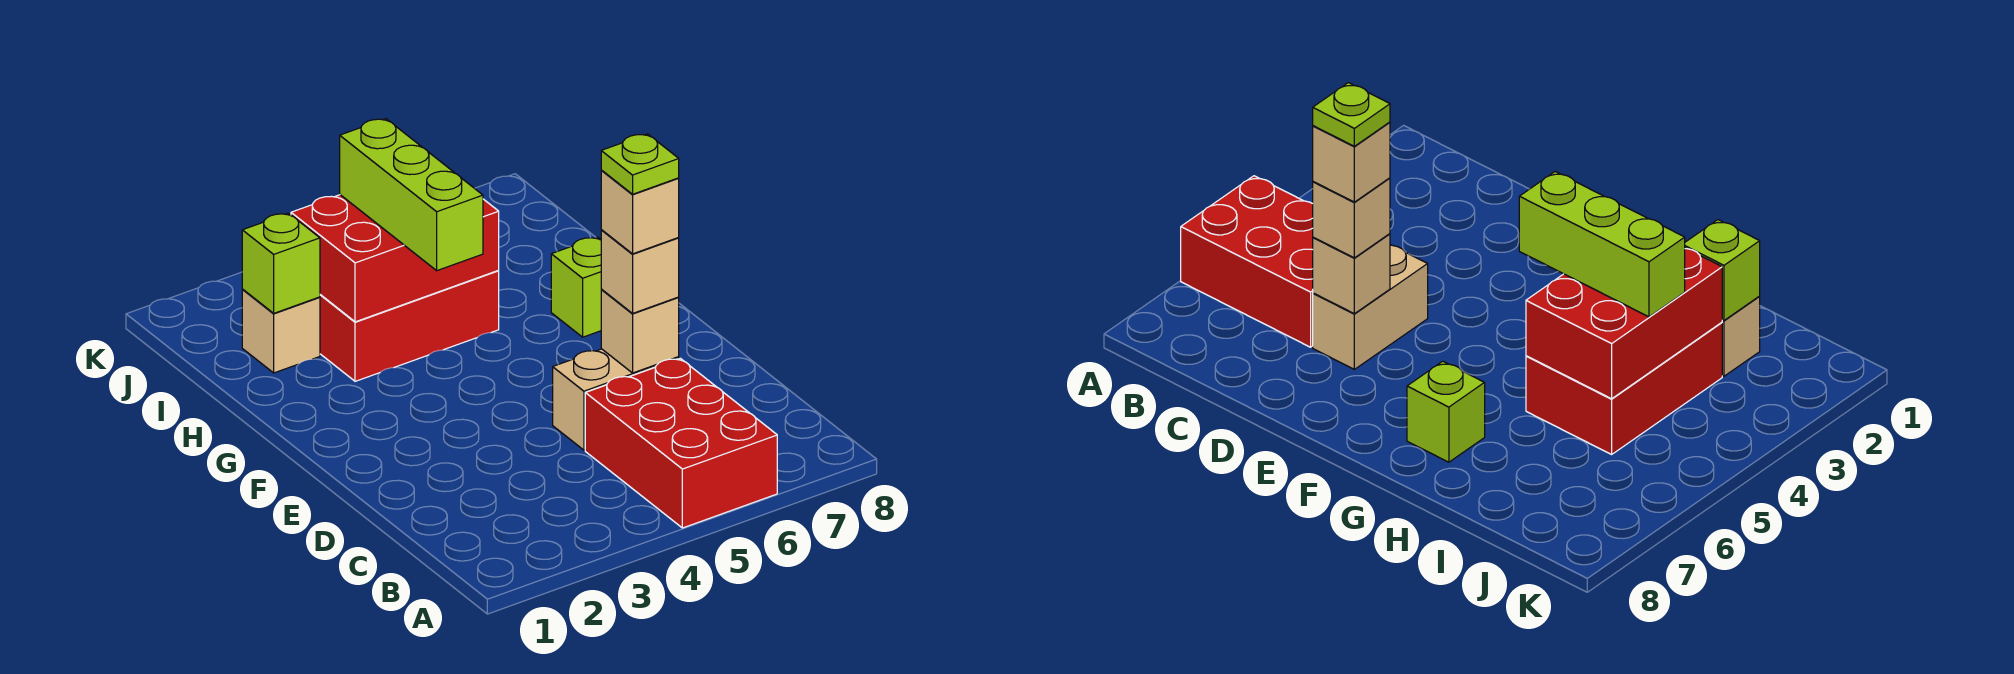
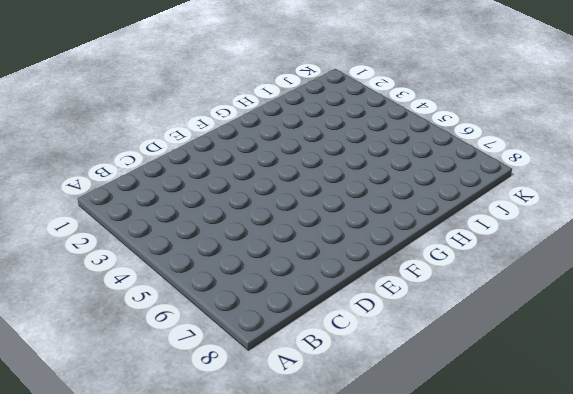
none -> red 2x3 brick [585,358,777,528]
none -> tan 1x2 brick [553,349,679,450]
none -> lime 1x1 brick [551,237,602,337]

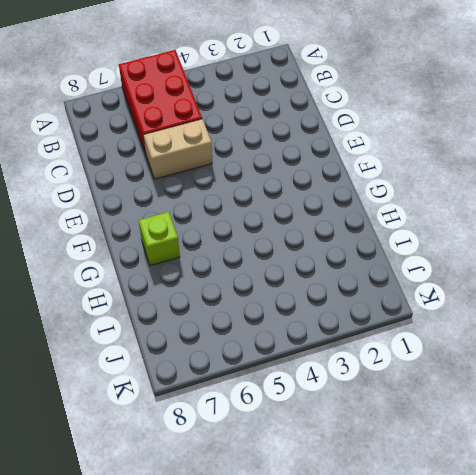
none -> red 2x3 brick [320,271,499,381]
none -> tan 1x1 brick [242,290,320,373]
none -> tan 1x1 brick [601,290,679,373]

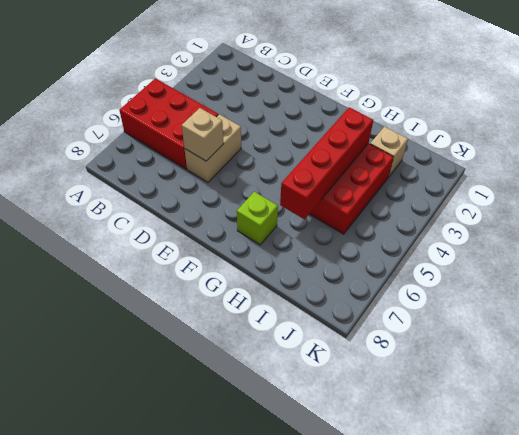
red 1x4 brick [280,107,373,219] -> red 2x3 brick [291,195,499,322]
none -> lime 1x1 brick [242,213,320,313]
none -> tan 1x1 brick [601,230,679,313]
none -> lime 1x3 brick [340,119,483,271]

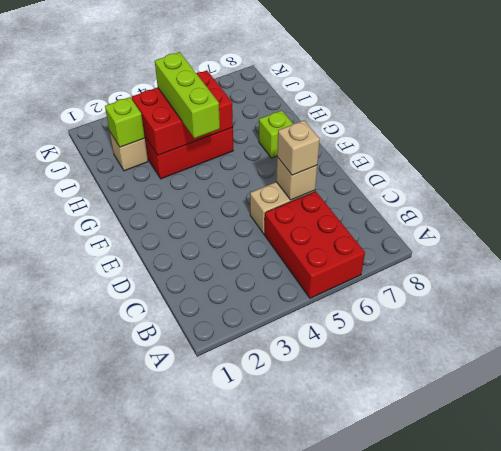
none -> tan 1x1 brick [601,171,679,254]
none -> lime 1x1 plate [601,134,679,194]

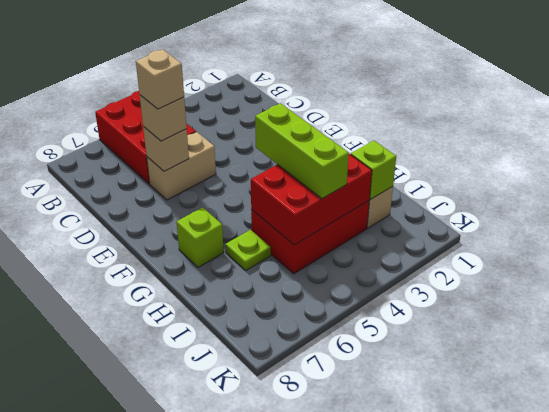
lime 1x1 plate [225,230,271,270] -> lime 1x1 plate moved to [601,134,679,194]

